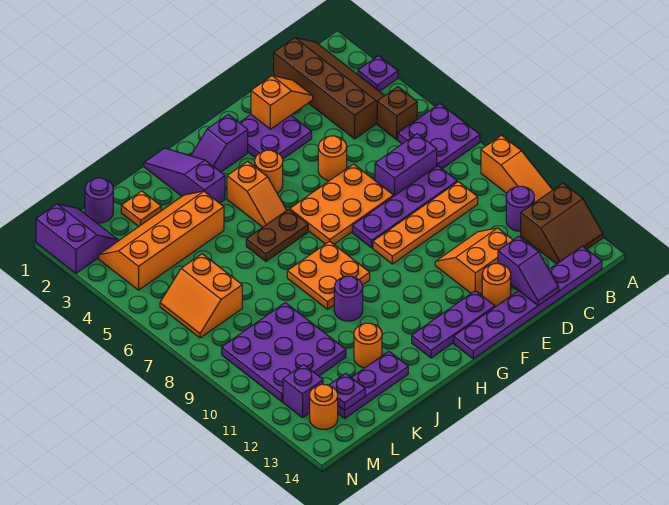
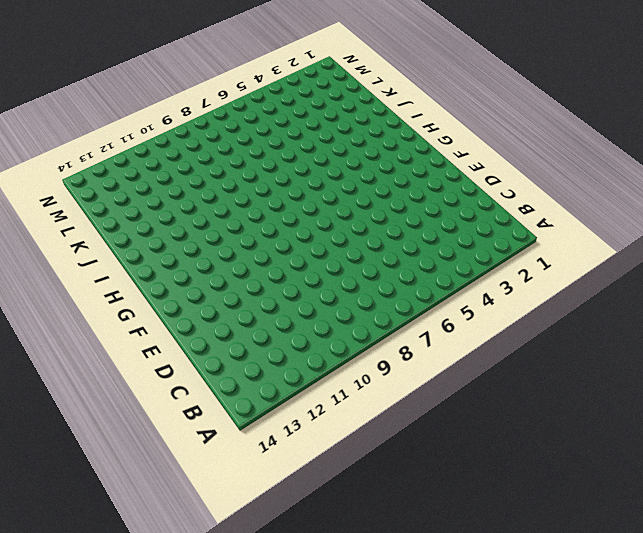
none -> purple 1x1 plate [358,56,398,92]
none -> purple 2x2 plate [398,104,480,169]
none -> orange 1x3 slope [481,135,552,203]
none -> brown 2x2 slope [521,183,603,264]

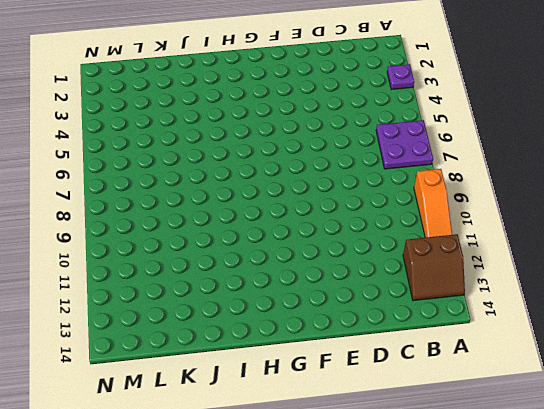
none -> brown 2x4 slope [274,38,384,139]
none -> brown 1x1 brick [377,87,417,140]
none -> purple 1x1 round brick [506,186,534,231]
none -> purple 1x6 plate [454,246,602,359]

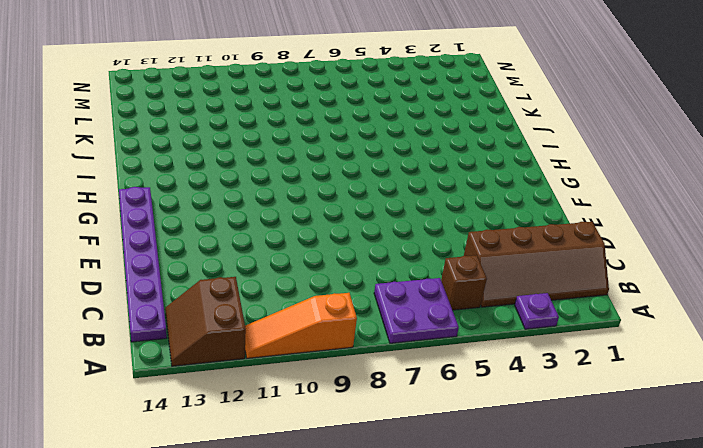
none -> purple 1x1 round brick [506,186,534,231]
none -> purple 1x2 brick [375,134,437,196]
none -> purple 1x4 plate [352,166,457,248]
none -> orange 1x4 plate [373,182,478,264]

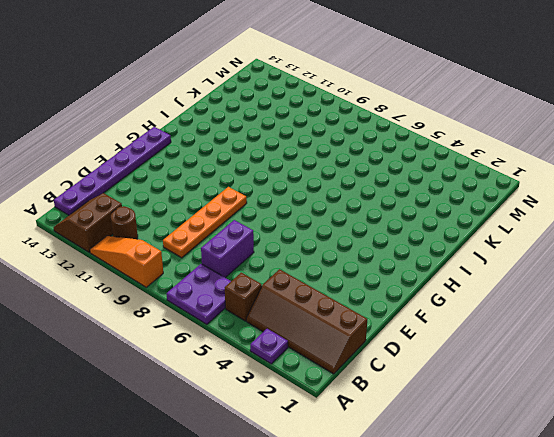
brown 1x1 round brick [111,206,138,239] -> purple 1x1 round brick [506,186,534,231]
none -> purple 1x4 plate [352,166,457,248]
none -> orange 2x2 slope [435,228,513,294]
none -> purple 2x2 plate [240,115,312,159]
none -> orange 1x1 round brick [318,136,347,181]

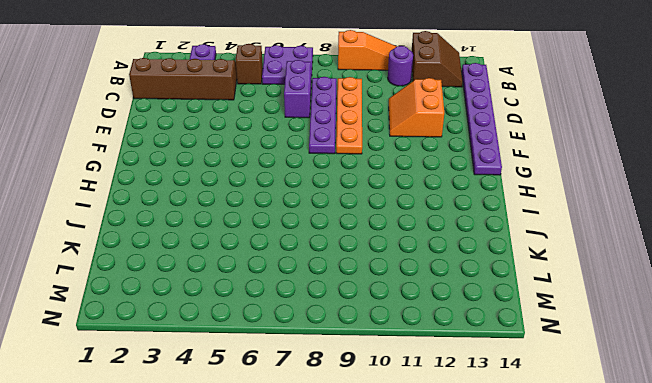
none -> purple 2x2 plate [240,115,312,159]
none -> orange 1x1 round brick [318,136,347,181]
none -> orange 2x3 plate [290,164,394,244]
none -> orange 1x1 round brick [482,264,511,307]

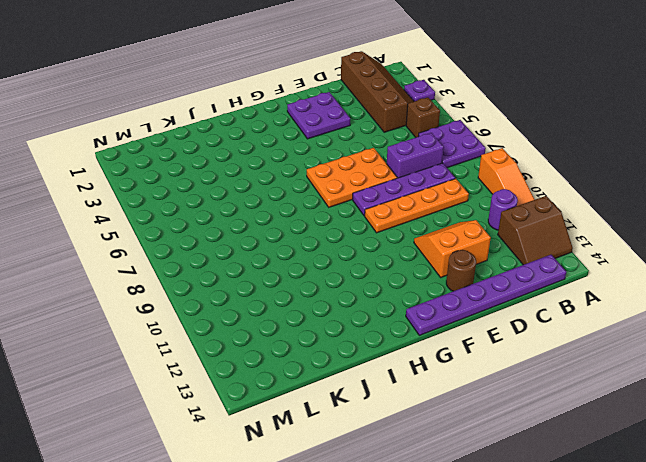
brown 1x1 round brick [446,250,476,291] -> orange 1x1 round brick [482,264,511,307]
none -> orange 1x1 round brick [318,136,347,181]
none -> purple 1x3 plate [412,291,495,358]
none -> purple 1x2 slope [191,114,248,172]
none -> orange 1x1 round brick [255,150,283,193]

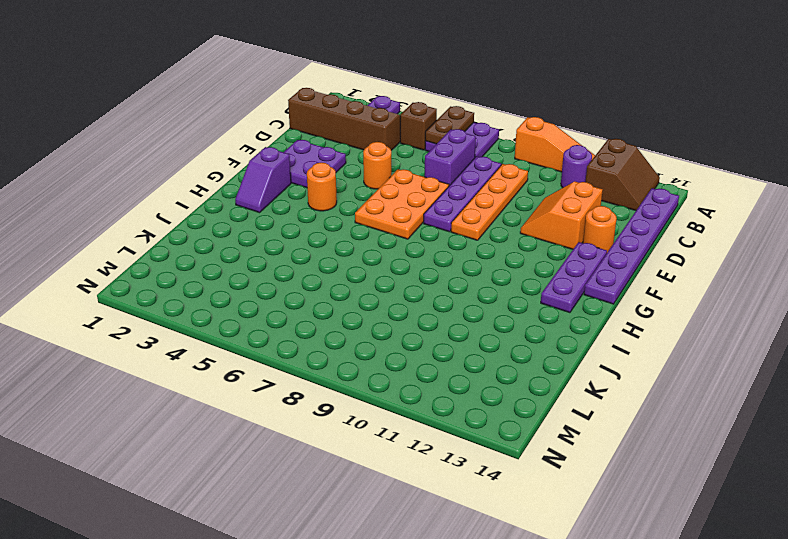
brown 1x2 plate [425,106,474,144] -> brown 1x2 plate moved to [246,209,308,261]
none -> orange 1x2 slope [227,161,287,227]
none -> orange 2x2 plate [287,241,370,309]
none -> purple 1x3 slope [144,148,225,203]
none -> purple 1x1 round brick [334,276,363,321]

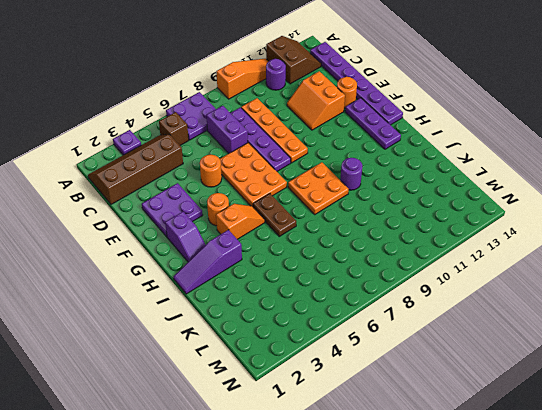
none -> orange 2x4 slope [99,191,224,290]
none -> orange 1x1 round brick [354,323,382,368]
none -> purple 1x3 plate [338,351,408,418]
none -> orange 1x1 plate [121,191,161,226]

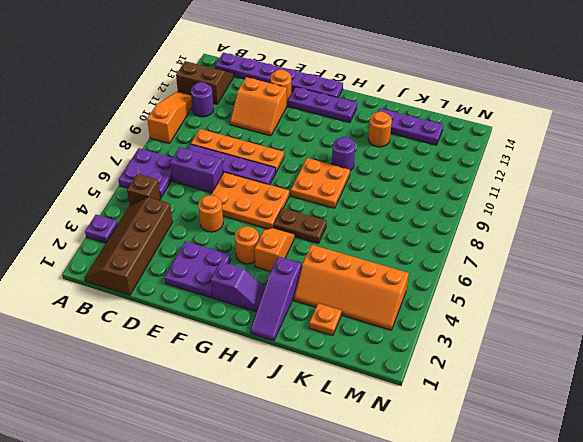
none -> purple 3x3 plate [222,303,346,402]
none -> purple 1x1 round brick [85,178,113,223]
none -> orange 2x2 slope [160,254,242,338]
none -> purple 2x2 slope [36,204,118,273]

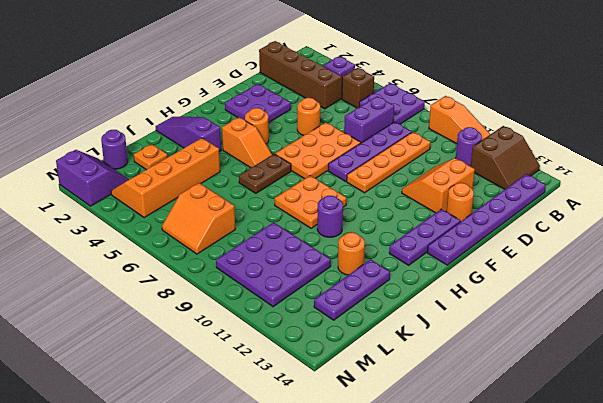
none -> purple 1x2 slope [191,114,248,172]
none -> purple 1x1 brick [283,365,323,418]
none -> orange 1x1 round brick [310,384,338,429]
none -> orange 1x2 slope [251,76,313,129]

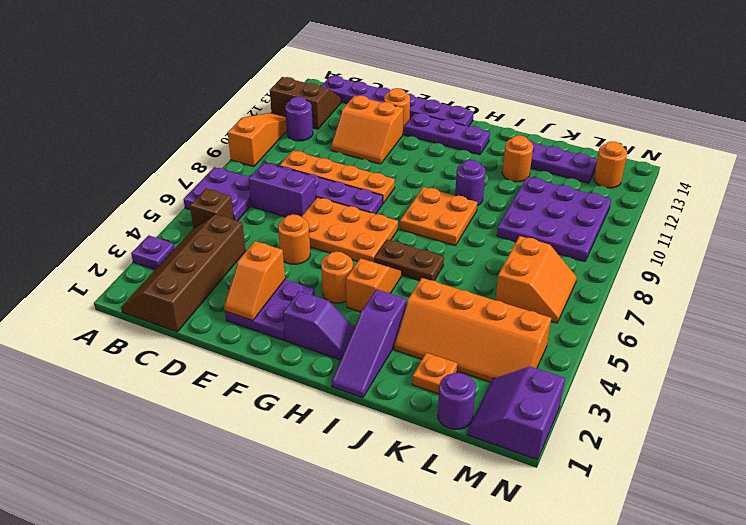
orange 1x2 slope [224,241,285,321] -> orange 1x2 slope turned to [251,76,313,129]
none -> purple 1x1 brick [283,365,323,418]
none -> purple 1x2 slope [498,236,559,305]
none -> purple 1x1 plate [329,373,365,411]

